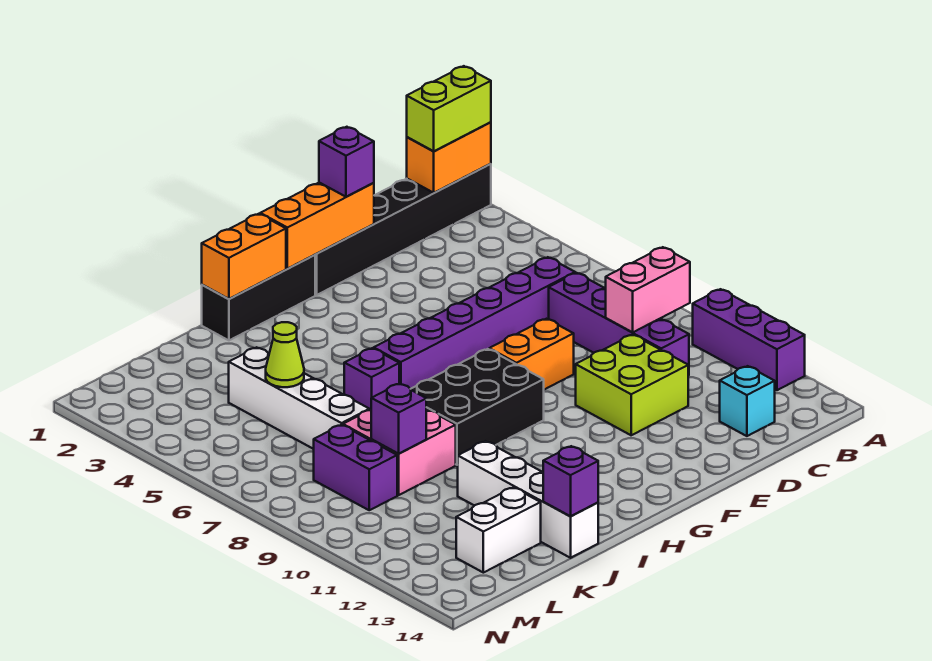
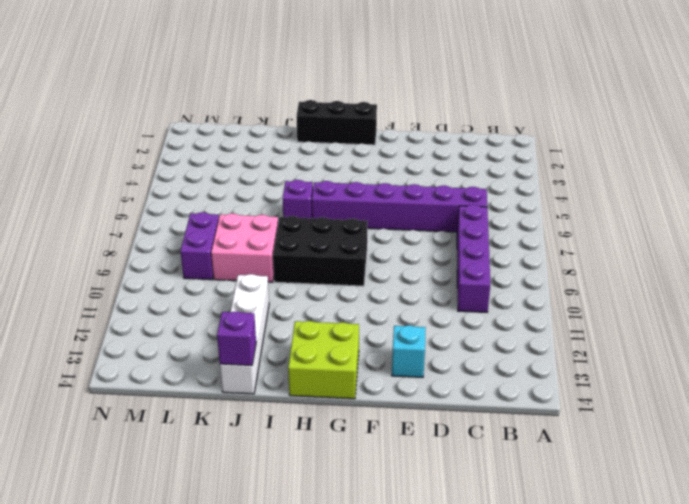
cyan 1x1 brick [392,325,426,377] -> cyan 1x1 brick moved to [720,366,775,436]
lime 2x2 brick [288,321,359,399] -> lime 2x2 brick moved to [576,335,688,435]
none -> black 1x6 brick [315,164,491,295]
none -> purple 1x3 brick [693,289,805,390]
none -> orange 1x2 brick [489,319,574,390]

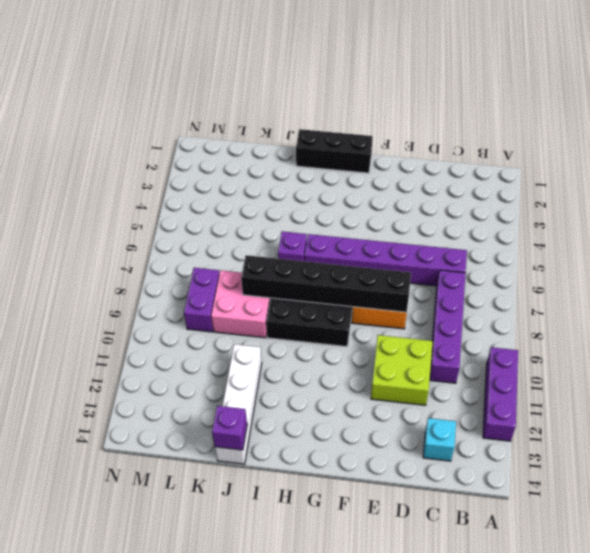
black 1x6 brick [241,255,411,312] -> black 1x6 brick moved to [315,164,491,295]
none -> white 1x4 brick [229,347,369,449]
none -> white 1x2 brick [456,487,541,573]
none -> orange 1x2 brick [407,122,491,193]

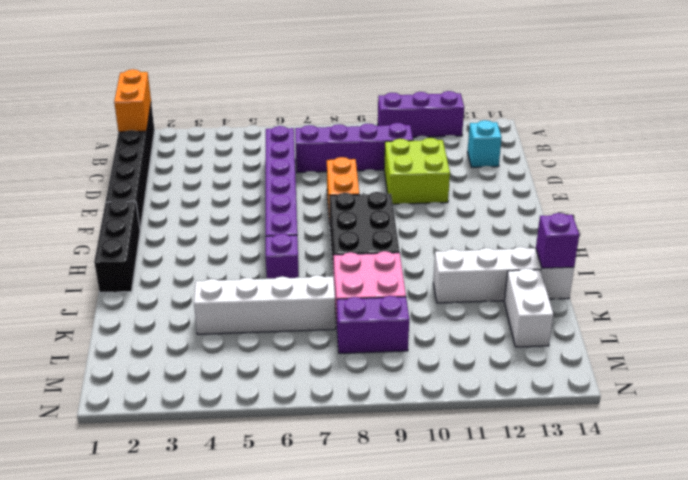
none -> pink 1x2 brick [606,247,690,332]
none -> orange 1x3 brick [260,183,374,269]
none -> orange 1x2 brick [202,214,286,299]

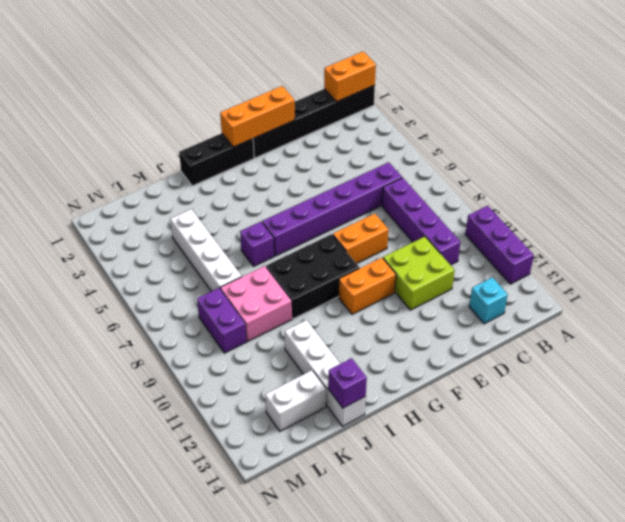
orange 1x2 brick [339,258,396,314] -> orange 1x2 brick moved to [202,214,286,299]
none -> pink 1x2 brick [606,247,690,332]
none -> lime 1x1 cone [266,322,304,387]
none -> purple 1x1 brick [371,384,426,454]

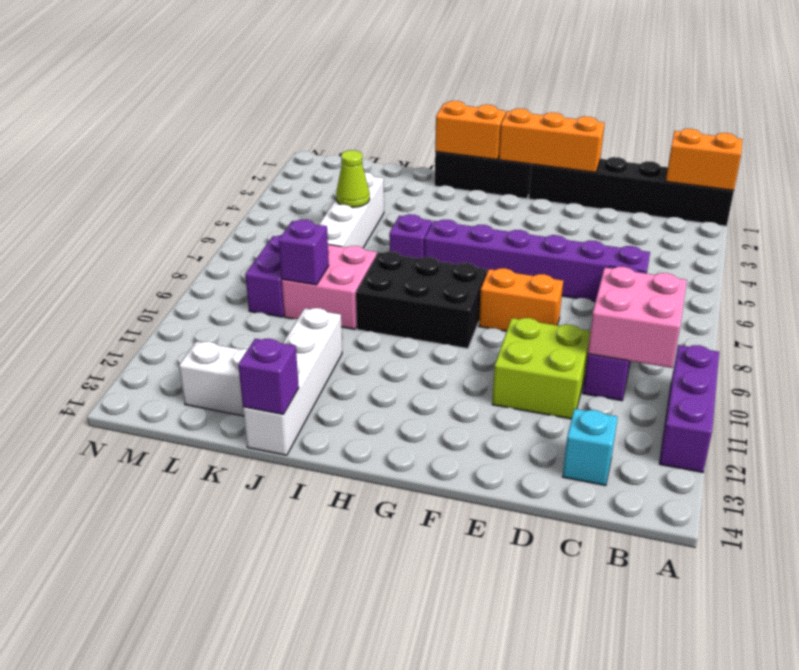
pink 2x2 brick [588,267,687,368] -> pink 1x2 brick [606,247,690,332]
none -> lime 1x2 brick [407,66,491,151]
none -> purple 1x1 brick [319,127,374,197]

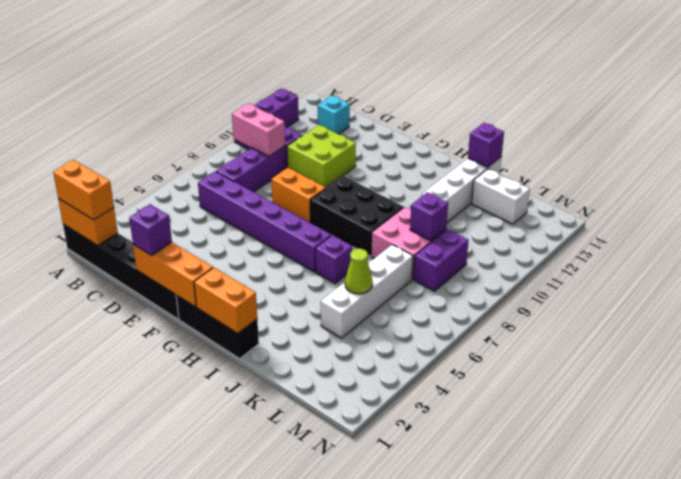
orange 1x2 brick [53,160,114,220] -> lime 1x2 brick [407,66,491,151]

